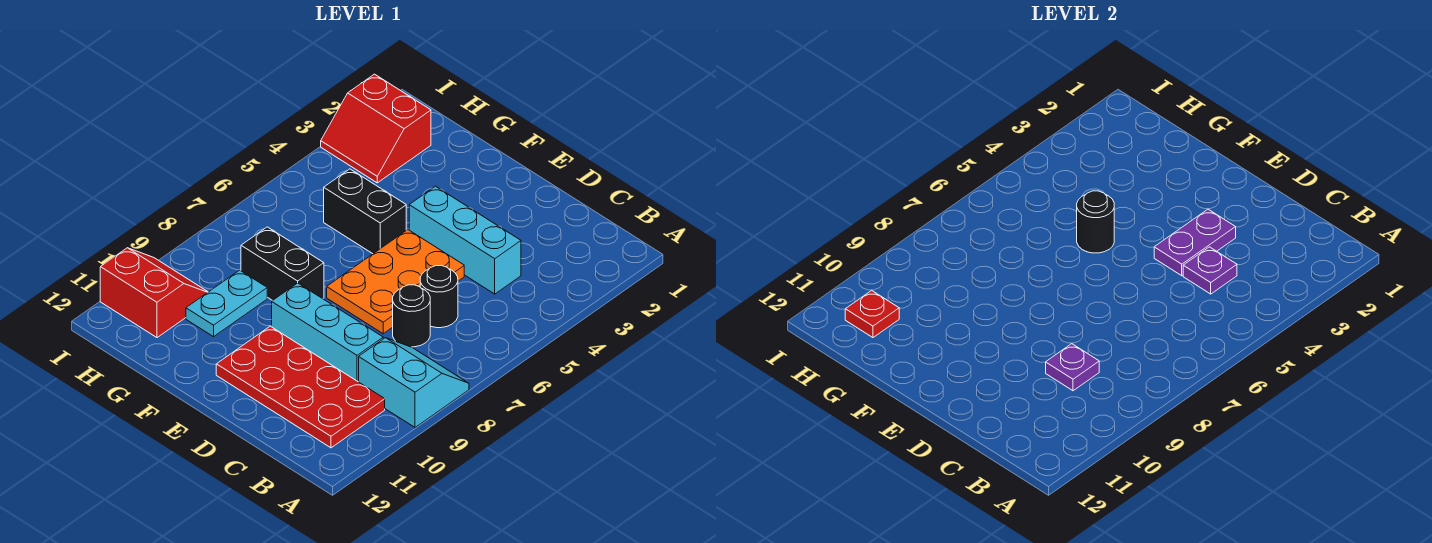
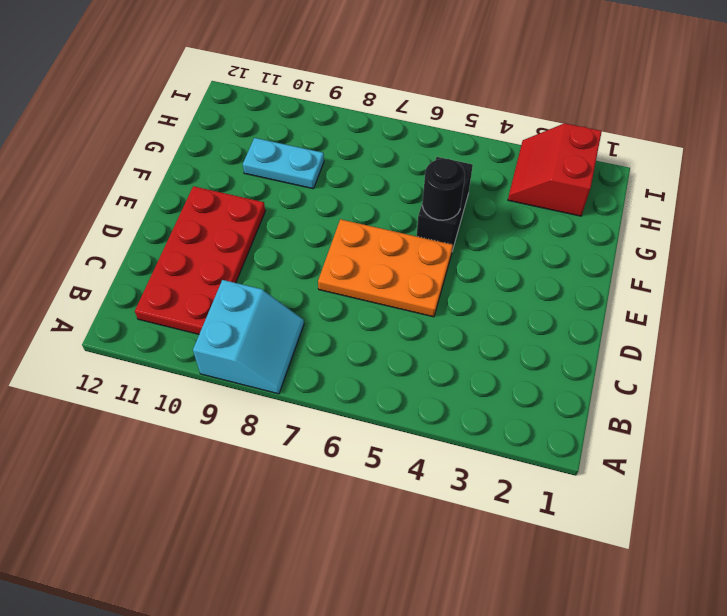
none -> cyan 1x3 brick [409,186,521,294]
none -> black 1x1 round brick [420,265,458,328]
none -> black 1x1 round brick [393,285,430,347]

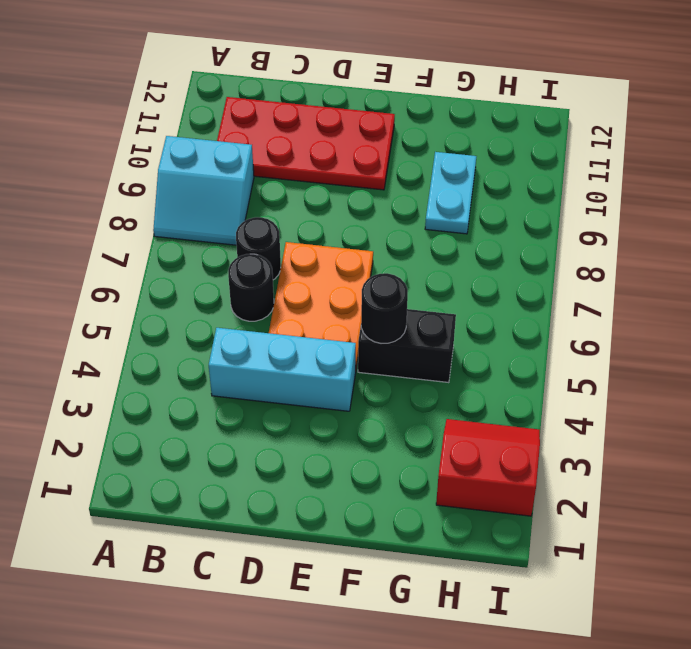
none -> cyan 1x3 brick [272,283,383,382]
none -> black 1x2 brick [241,227,324,301]
none -> red 2x2 slope [100,248,208,338]

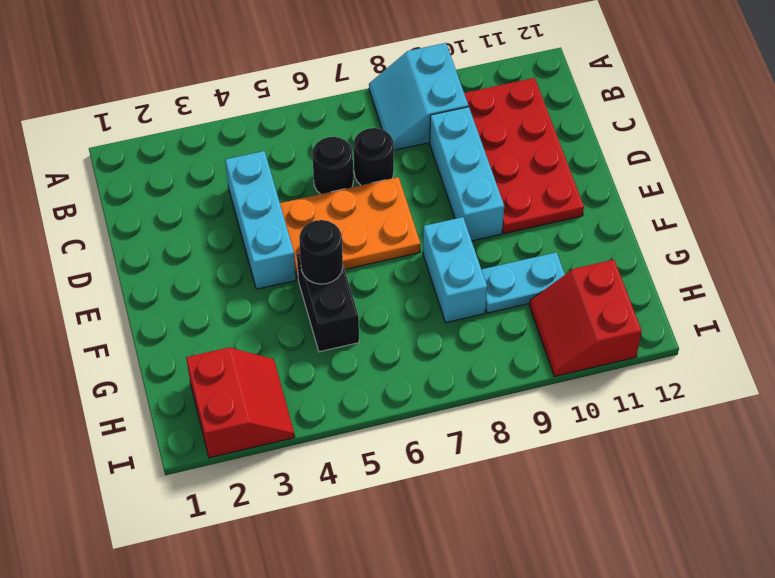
cyan 1x2 brick [423,217,487,323] -> black 1x2 brick [241,227,324,301]
none -> purple 1x1 plate [1183,247,1237,294]
none -> purple 1x1 plate [1046,344,1099,391]
none -> purple 1x2 plate [1154,209,1236,276]

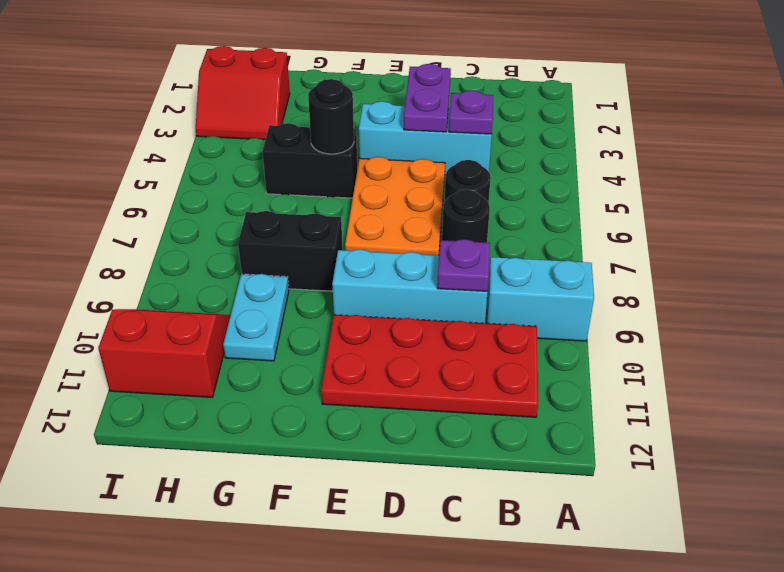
none -> red 1x1 plate [845,290,899,338]

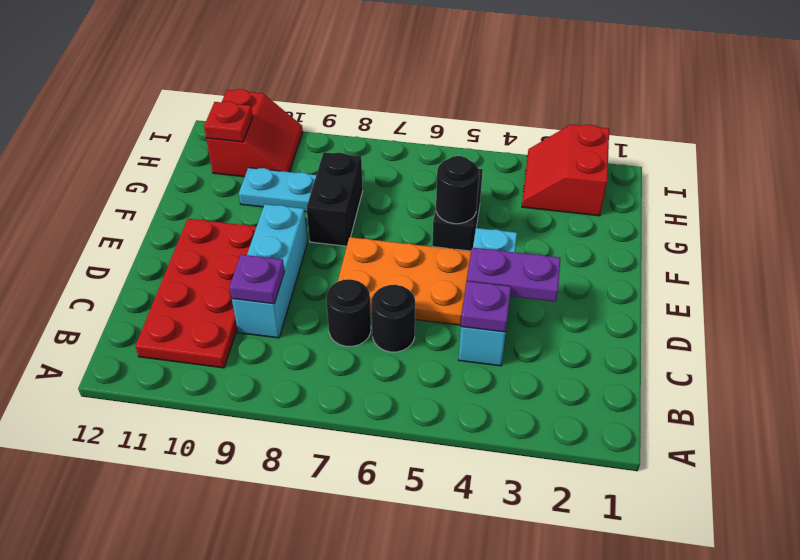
none -> cyan 2x2 slope [359,338,469,427]

